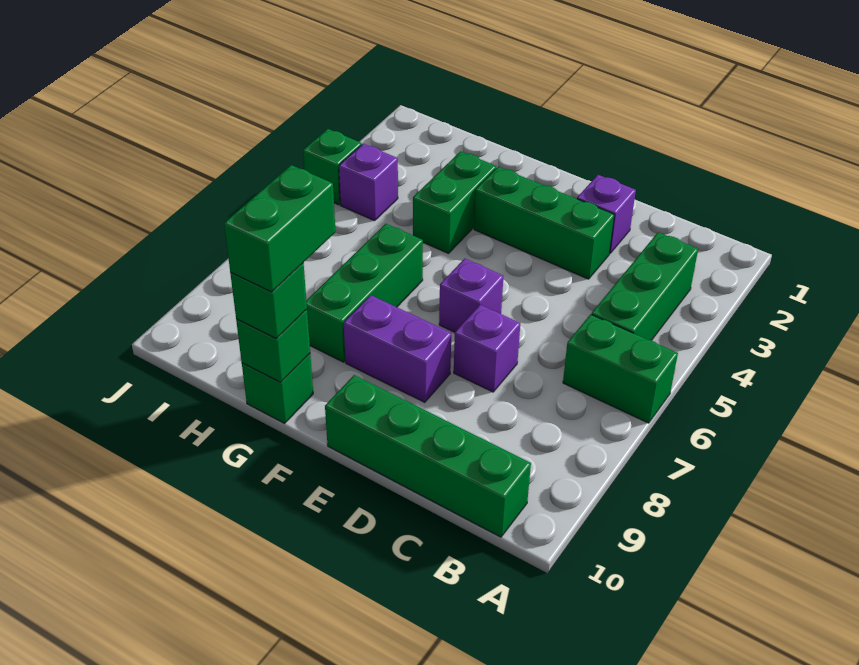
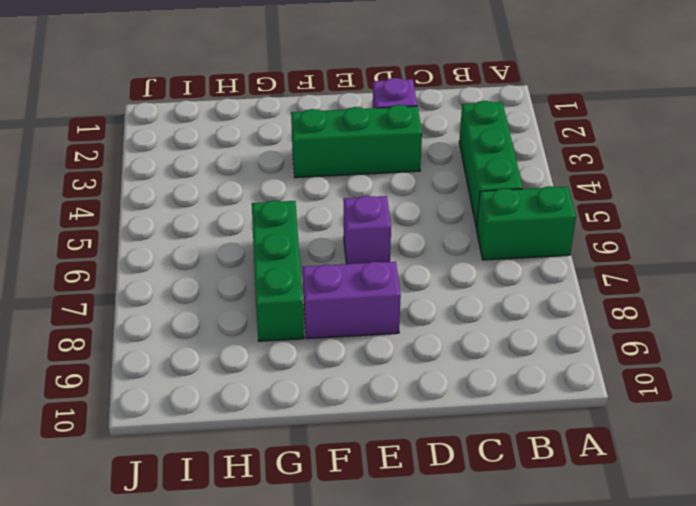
none -> green 1x4 brick [325,375,531,537]
none -> purple 1x1 brick [454,305,520,392]
none -> green 1x2 brick [413,151,496,254]

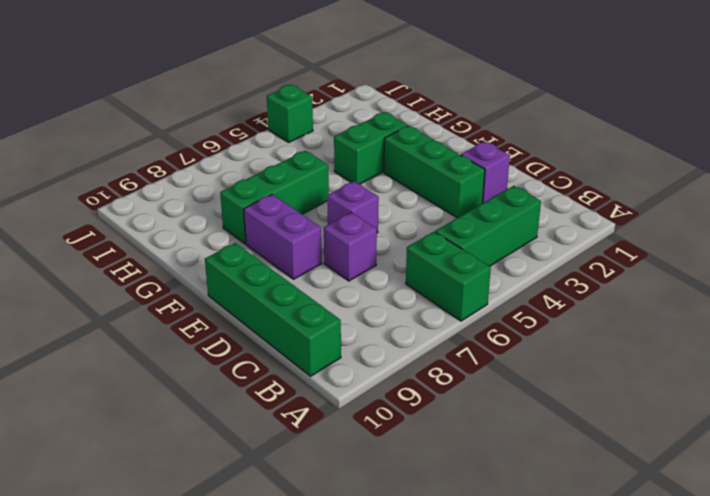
none -> green 1x1 brick [242,354,313,423]
none -> purple 1x1 brick [339,144,398,221]
none -> green 1x1 brick [236,309,310,382]

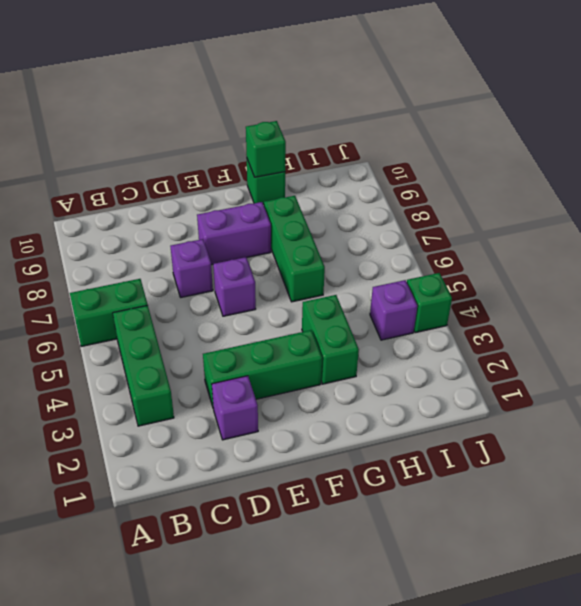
none -> green 1x4 brick [325,375,531,537]
none -> green 1x1 brick [230,263,307,338]
none -> green 1x2 brick [224,165,335,292]

